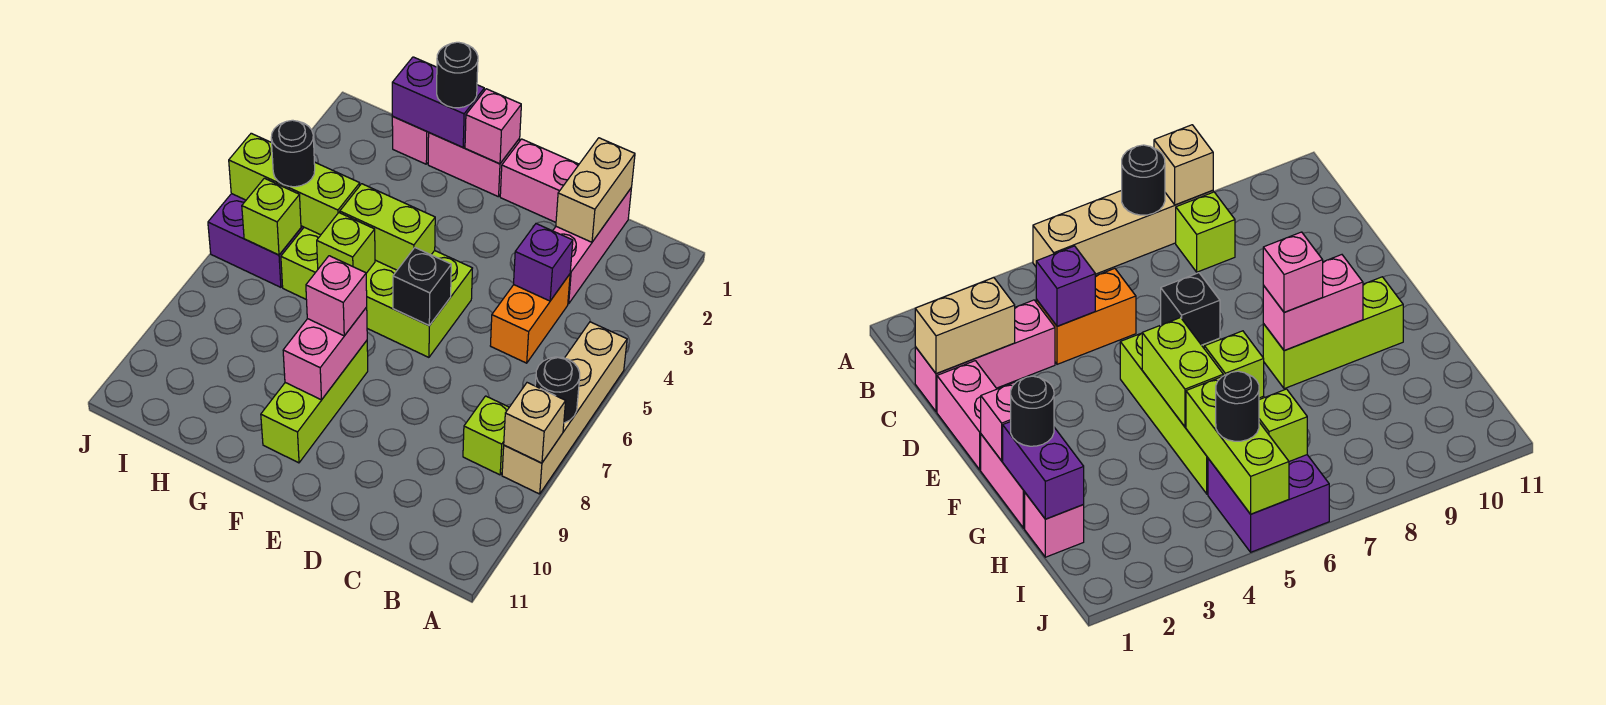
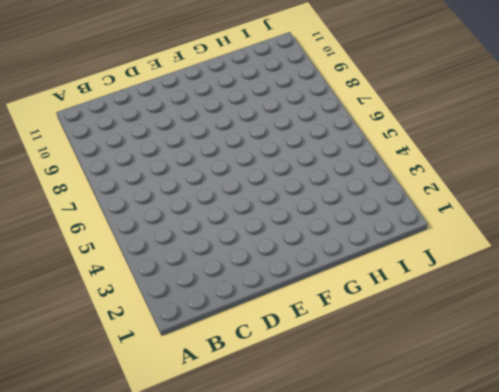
none -> tan 1x4 brick [502,322,627,494]
none -> lime 1x1 brick [463,396,509,475]
none -> pink 1x3 brick [553,189,631,304]

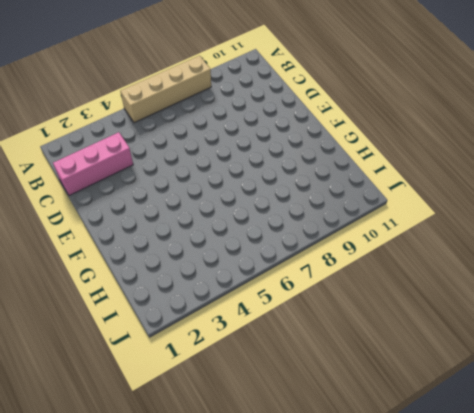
none -> lime 1x1 brick [463,396,509,475]
none -> orange 1x2 brick [490,274,570,363]
none -> pink 1x2 brick [500,139,579,222]

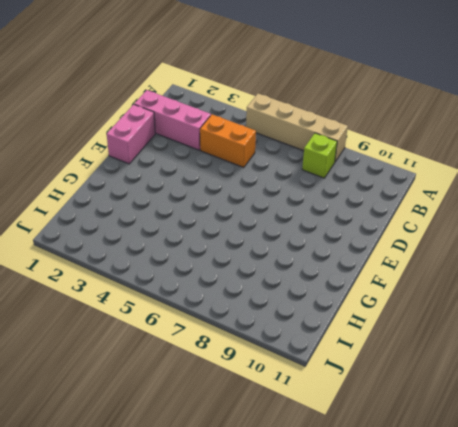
none -> lime 2x4 brick [281,227,472,357]
none -> pink 1x2 brick [428,133,520,197]
none -> lime 1x3 brick [261,341,368,463]

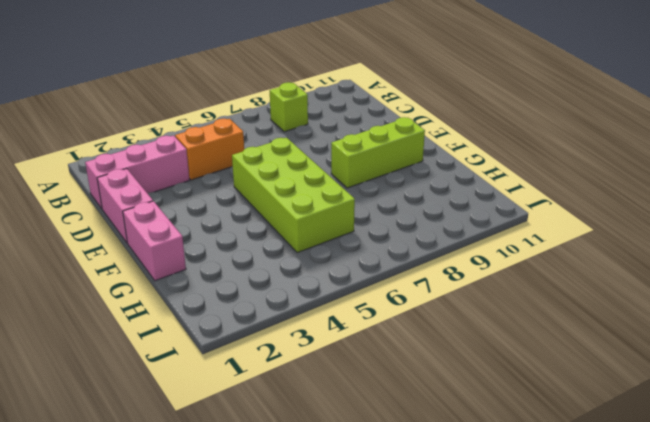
none -> tan 1x4 brick [502,322,627,494]
none -> pink 1x1 brick [392,116,429,164]
none -> purple 2x2 brick [208,194,304,287]

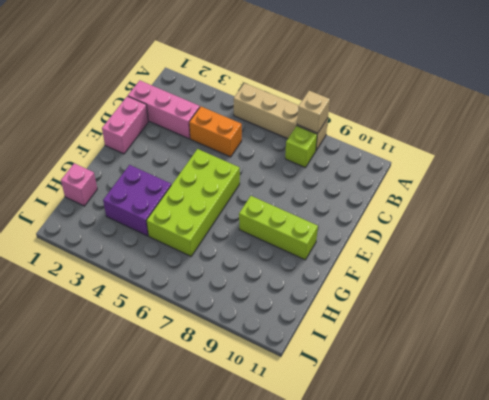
purple 2x2 brick [103,165,171,236] -> purple 2x2 brick moved to [208,194,304,287]
none -> pink 1x2 brick [428,133,520,197]
none -> black 1x1 round brick [535,357,580,423]
none -> tan 1x2 brick [556,138,635,242]

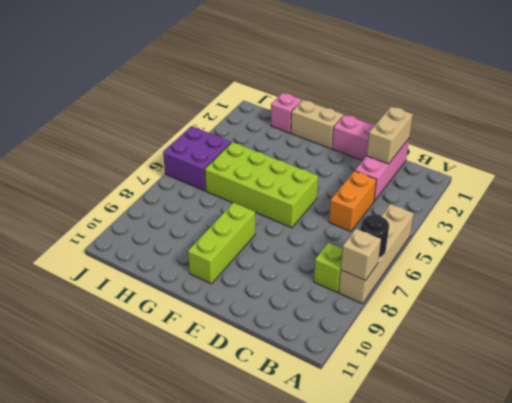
tan 1x2 brick [291,100,343,149] -> pink 1x2 brick [428,133,520,197]
none -> purple 1x1 brick [514,224,573,301]
none -> black 1x1 brick [393,248,451,325]
none -> pink 1x1 brick [465,89,521,164]

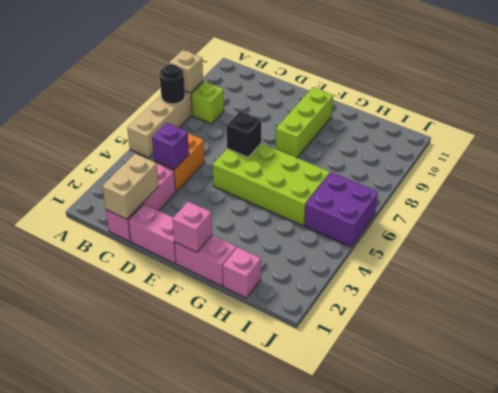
none -> lime 1x2 brick [340,184,435,270]
none -> pink 1x2 brick [283,307,367,400]
none -> purple 1x2 brick [392,57,484,147]

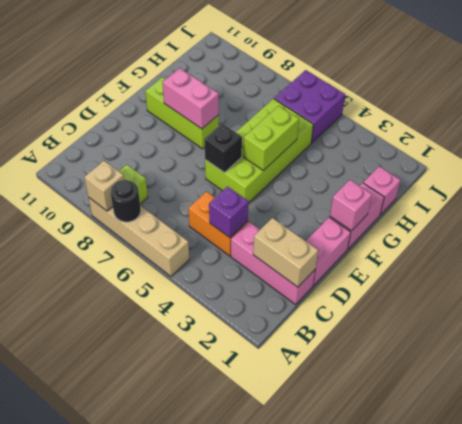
none -> purple 1x2 brick [392,57,484,147]
none -> lime 1x1 brick [317,213,375,273]
none -> lime 1x3 brick [229,133,360,235]

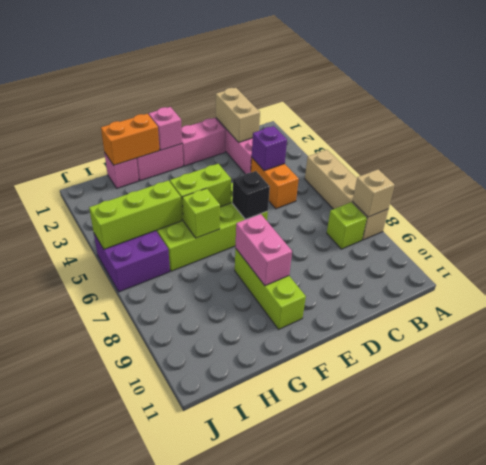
orange 1x2 brick [101,114,160,165] -> purple 1x2 brick [392,57,484,147]
none -> black 1x1 round brick [535,357,580,423]
none -> lime 1x1 brick [242,178,301,255]
none -> pink 1x1 brick [306,256,367,336]

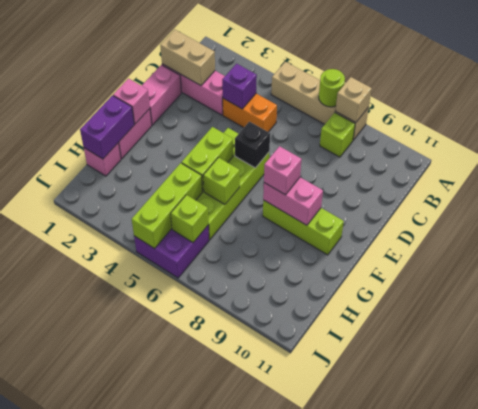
lime 1x1 round brick [319,69,345,107] -> black 1x1 round brick [535,357,580,423]
none -> black 1x1 round brick [437,42,478,108]
none -> black 1x1 round brick [271,120,315,187]

